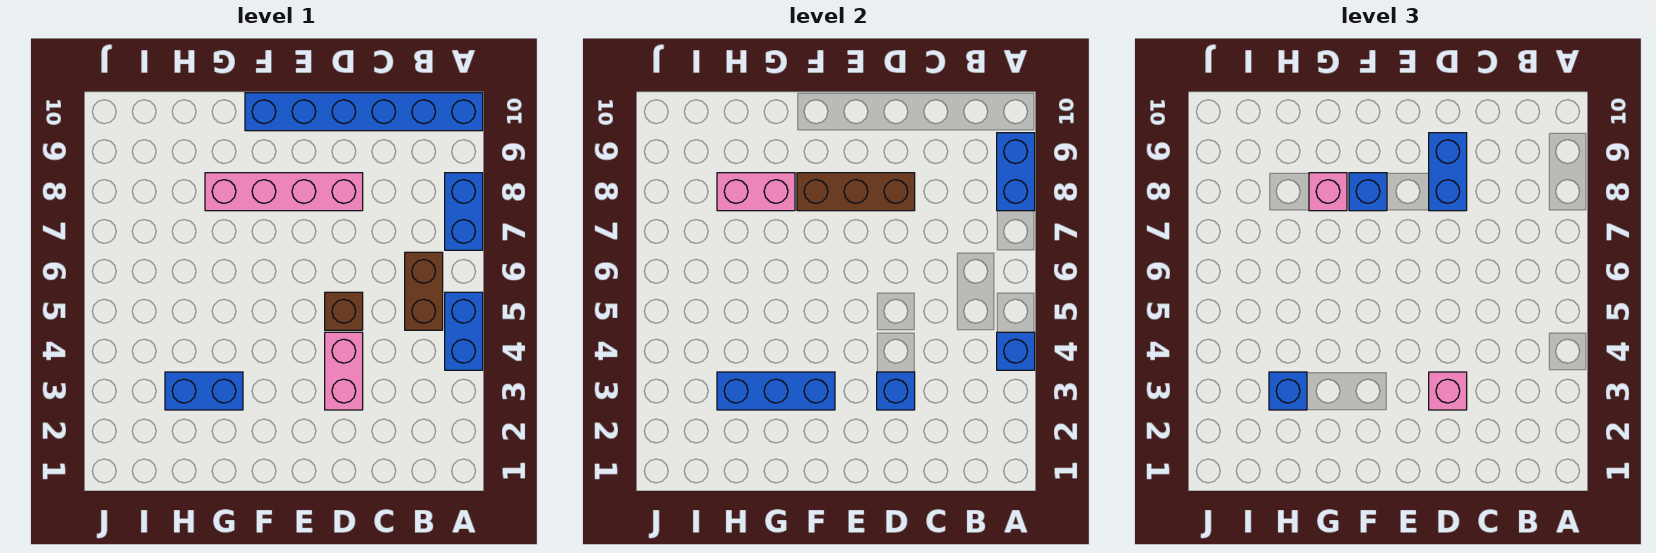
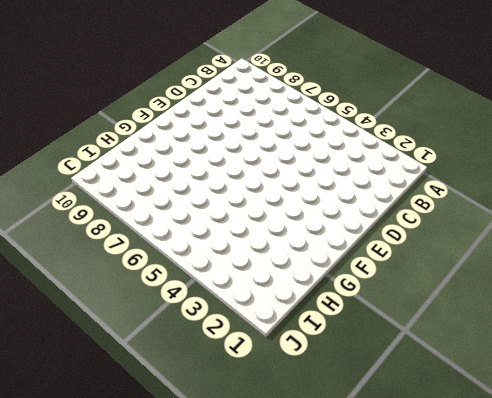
none -> blue 1x2 brick [445,292,483,370]
none -> blue 1x2 brick [445,173,483,250]
none -> blue 1x6 brick [245,93,483,131]

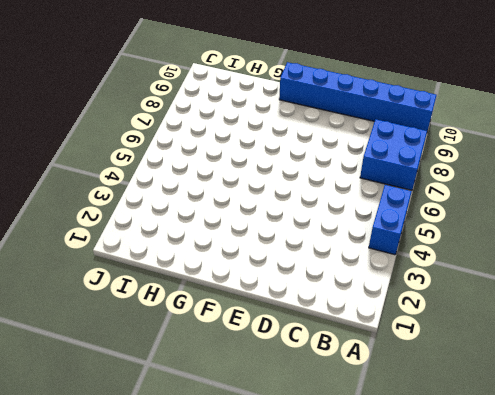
blue 2x2 brick [360,119,427,190] -> blue 1x2 brick [445,173,483,250]
none -> brown 1x2 brick [405,252,443,330]
none -> pink 1x2 brick [325,332,363,410]
none -> brown 1x1 brick [325,292,363,330]

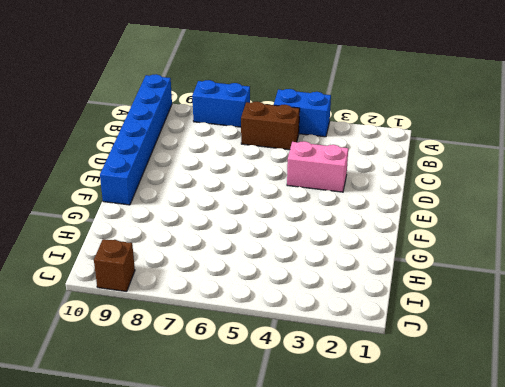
brown 1x1 brick [94,239,135,292] -> brown 1x1 brick moved to [325,292,363,330]
none -> pink 1x4 brick [205,173,363,211]
none -> blue 1x2 brick [165,372,243,410]
none -> blue 1x1 brick [997,332,1035,370]

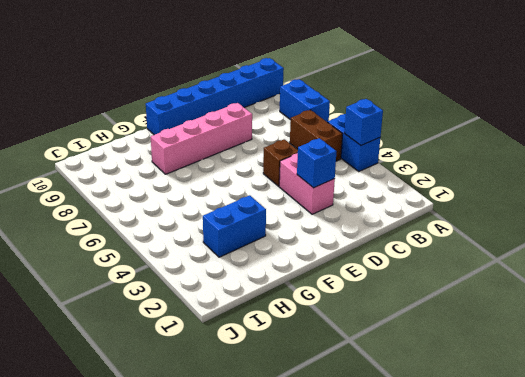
none -> blue 1x2 brick [997,133,1035,211]
none -> brown 1x3 brick [797,173,915,211]
none -> blue 1x3 brick [717,372,835,410]

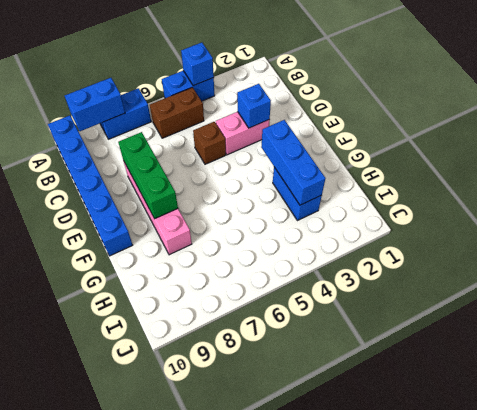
green 1x3 brick [118,132,178,219] -> brown 1x3 brick [797,173,915,211]
none -> pink 1x2 brick [717,173,795,211]
none -> pink 1x1 brick [1429,372,1467,410]
none -> blue 1x2 brick [1429,133,1467,211]

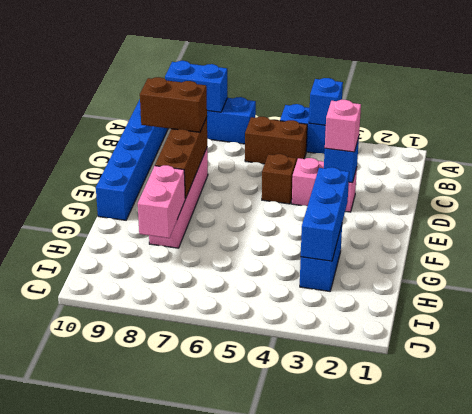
brown 1x2 brick [140,77,207,132] -> blue 1x2 brick [1429,133,1467,211]
none -> blue 1x1 brick [1349,173,1387,211]
none -> pink 1x1 brick [1309,173,1347,211]
none -> blue 1x1 brick [1269,372,1307,410]

